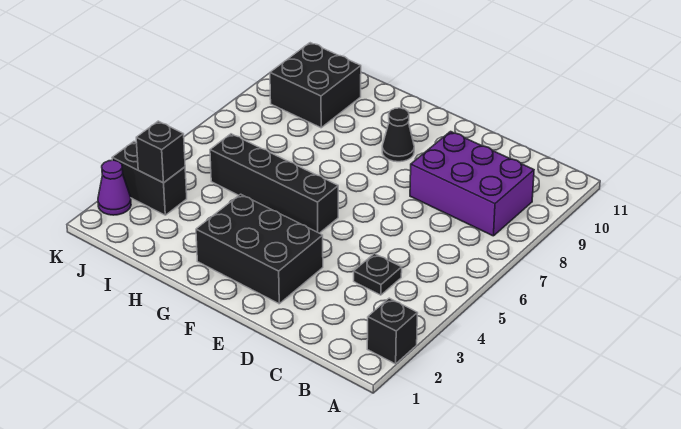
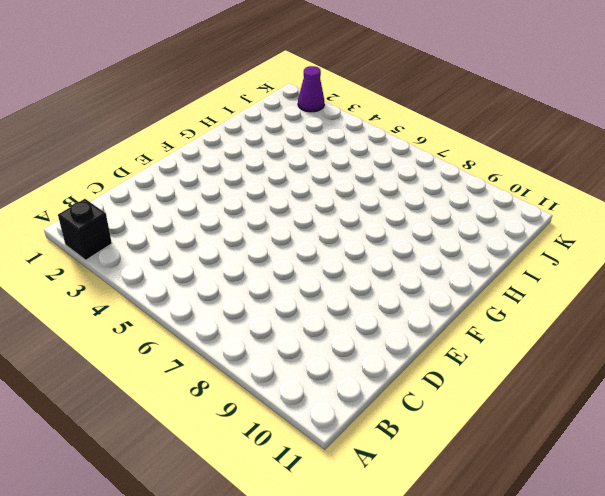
none -> purple 2x3 brick [410,132,534,236]
none -> black 1x1 plate [354,254,402,295]

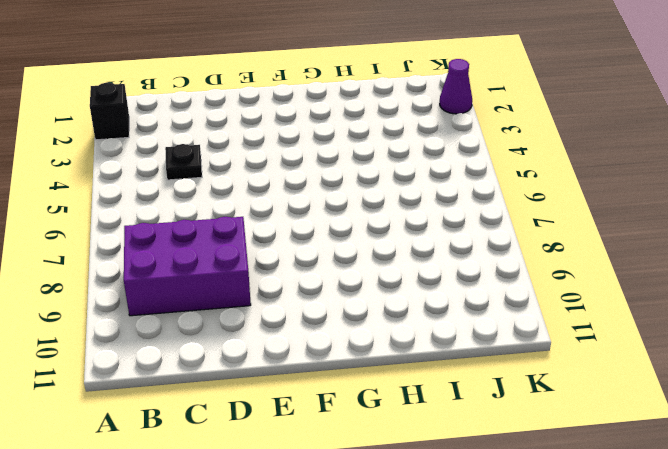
none -> black 2x3 brick [196,194,323,304]
none -> black 1x4 brick [210,134,338,233]

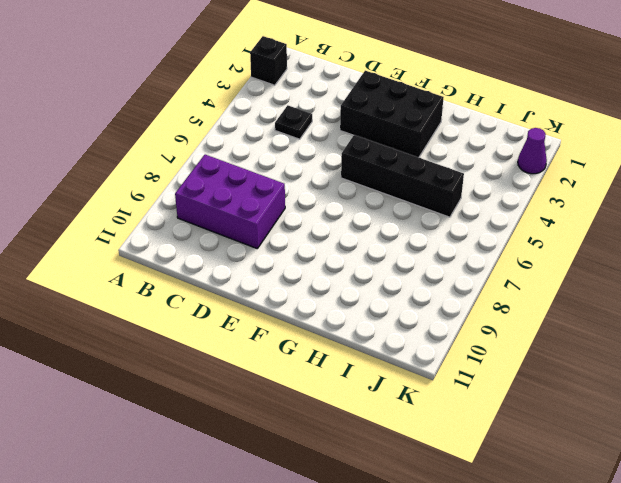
none -> black 1x1 cone [382,108,414,162]
none -> black 2x2 brick [270,43,361,128]

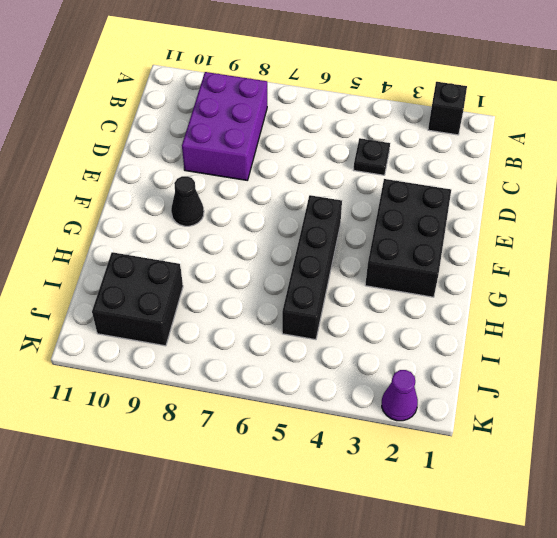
none -> black 1x2 brick [112,142,187,215]
none -> black 1x1 brick [136,121,185,183]

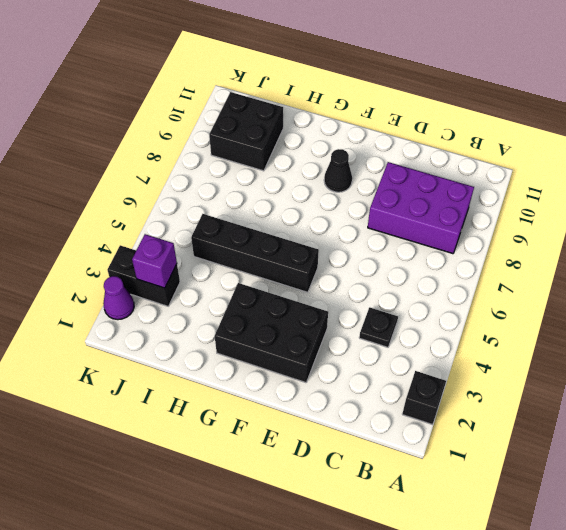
purple 1x1 brick [132,234,177,288] -> black 1x1 brick [136,121,185,183]

